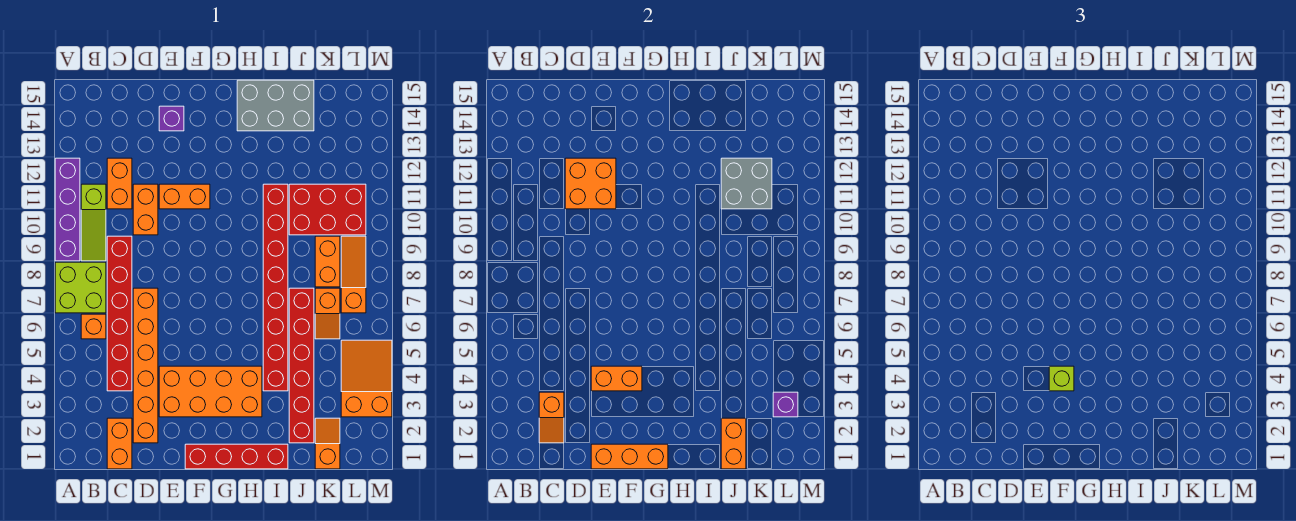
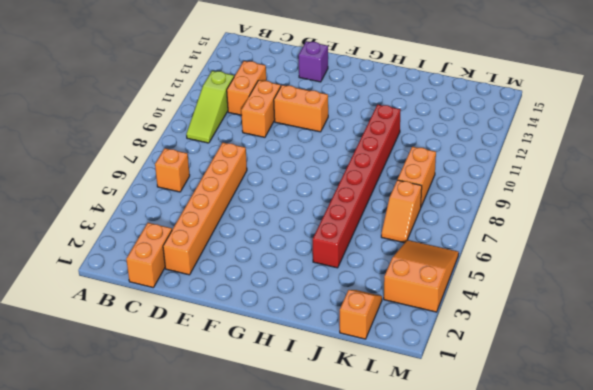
none -> lime 2x2 brick [55,262,106,313]
none -> purple 1x4 brick [55,158,80,261]
none -> red 1x6 brick [107,236,132,391]
none -> orange 2x4 brick [159,366,262,417]

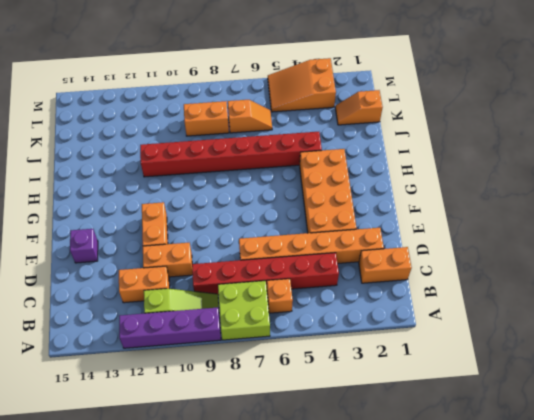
none -> red 1x4 brick [185,444,288,469]
none -> grey 2x3 brick [237,80,314,131]
none -> red 1x6 brick [289,288,314,443]
none -> red 2x3 brick [289,184,366,235]

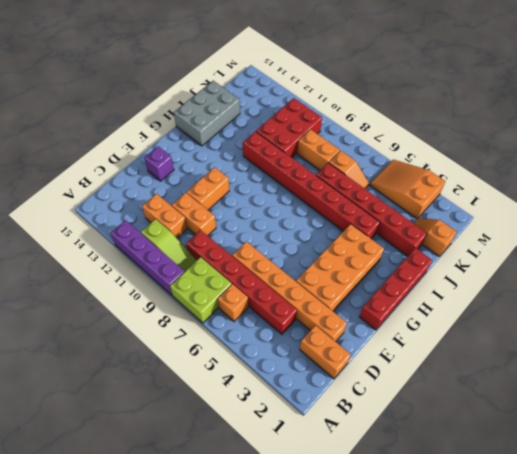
none -> orange 1x3 slope [341,236,366,313]
none -> orange 1x2 slope [539,392,564,443]
none -> orange 2x2 brick [565,158,616,209]
none -> orange 1x3 brick [591,444,668,469]

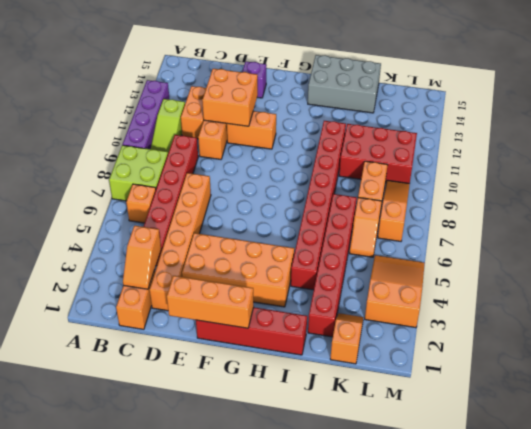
none -> orange 1x2 brick [591,366,642,391]
none -> orange 1x2 brick [721,418,746,469]
none -> grey 2x2 brick [721,158,772,209]
none -> purple 1x1 brick [773,392,798,417]

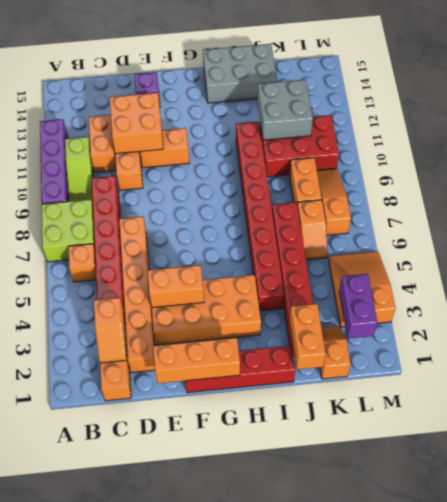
purple 1x2 brick [339,274,377,338] -> purple 1x1 brick [773,392,798,417]
none -> lime 1x1 brick [1049,366,1074,391]

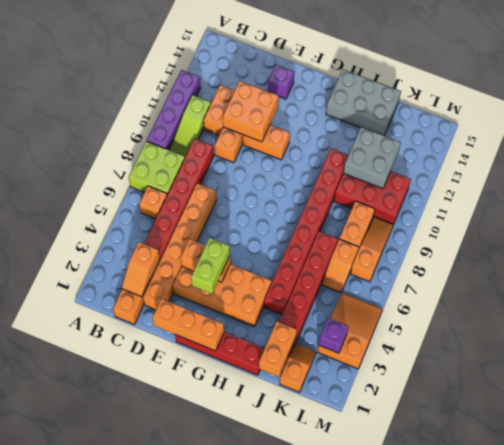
lime 1x2 brick [191,238,230,294] -> lime 1x1 brick [1049,366,1074,391]

